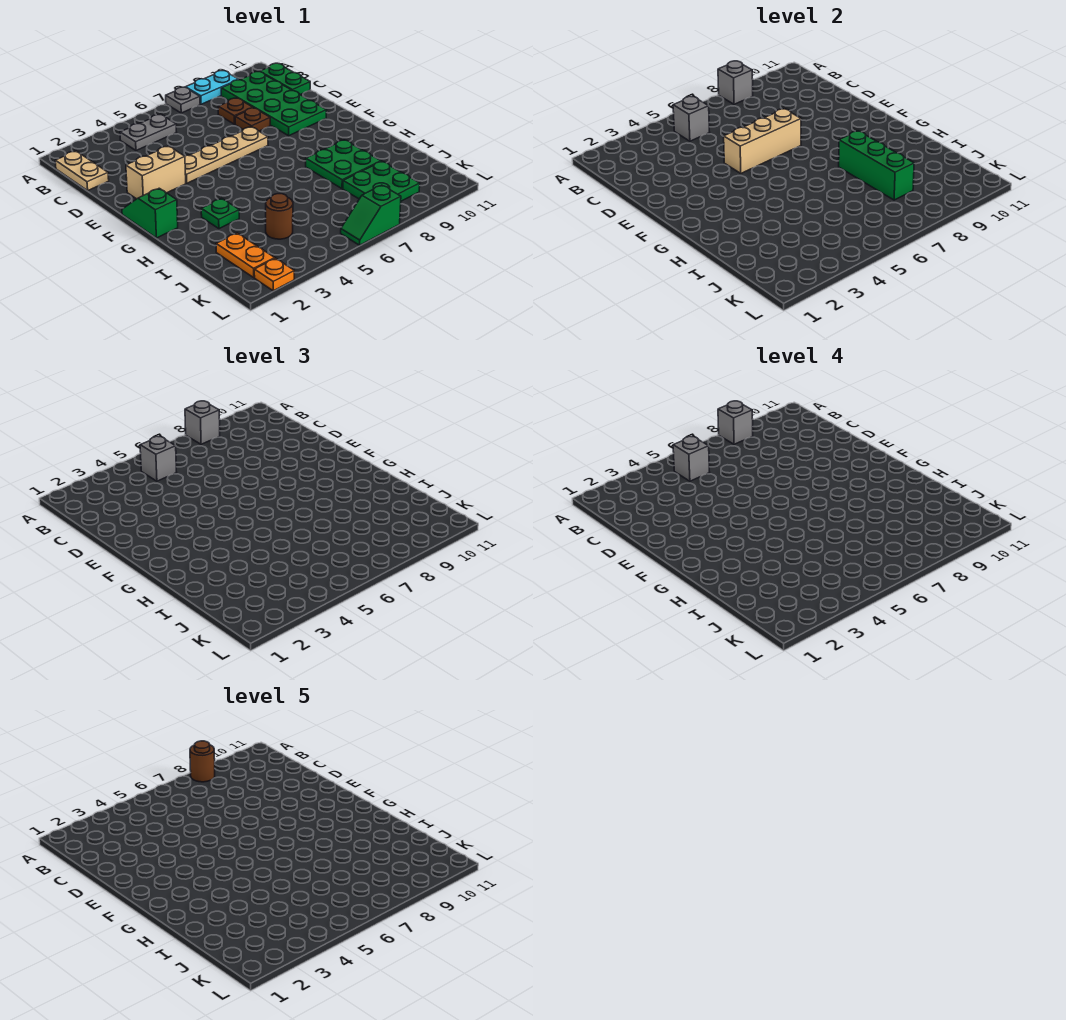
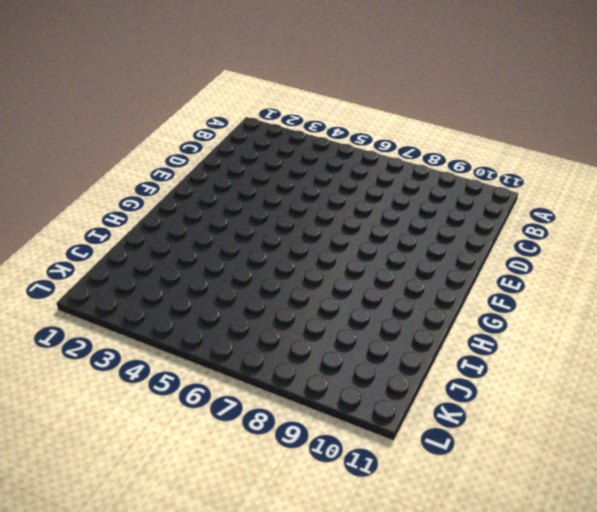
none -> grey 1x1 plate [166,87,200,113]
none -> cyan 1x2 plate [186,71,239,104]
none -> tan 1x2 plate [55,151,109,190]

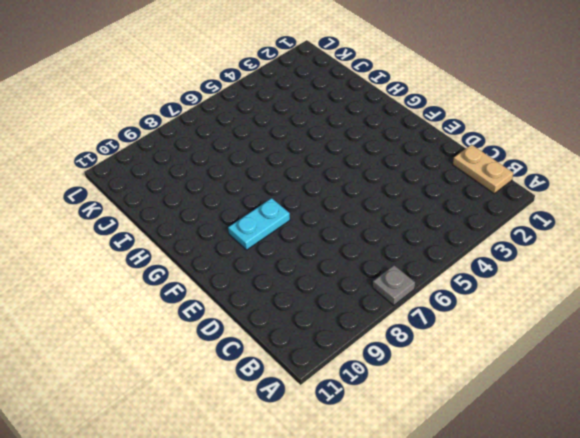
cyan 1x2 plate [228,198,290,250] -> cyan 1x2 plate moved to [186,71,239,104]
none -> grey 1x2 plate [120,114,177,151]
none -> green 2x4 plate [221,72,327,136]
none -> green 1x2 plate [260,63,310,95]

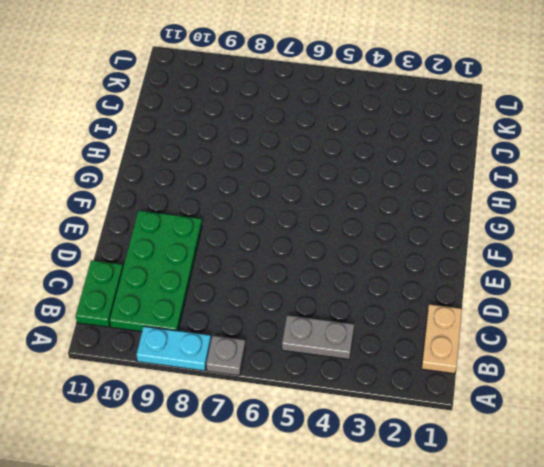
none -> brown 1x1 plate [218,98,253,124]
none -> brown 1x1 plate [235,108,270,131]
none -> tan 1x2 brick [126,146,186,199]

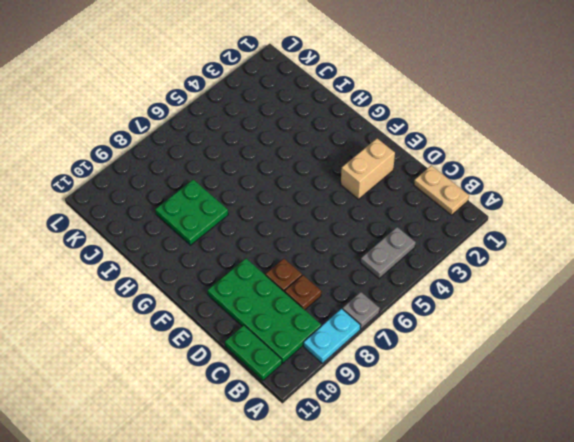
none -> tan 1x4 plate [185,127,268,183]
none -> green 1x2 slope [122,188,178,238]
none -> green 1x1 plate [201,199,239,229]

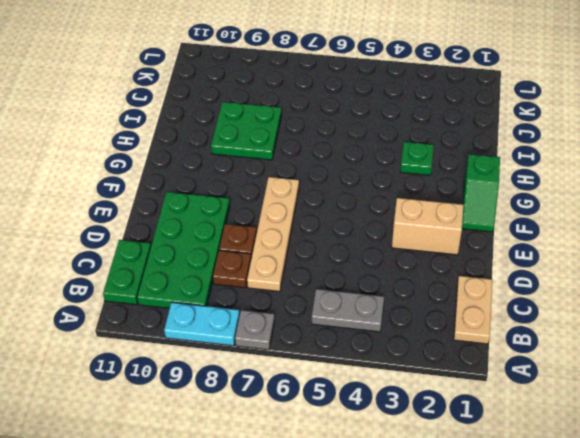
tan 1x4 plate [247,177,299,291] -> tan 1x4 plate turned to [185,127,268,183]
none -> orange 1x2 plate [216,233,275,277]
none -> brown 1x1 round brick [266,194,293,239]
none -> green 2x2 plate [343,161,420,201]

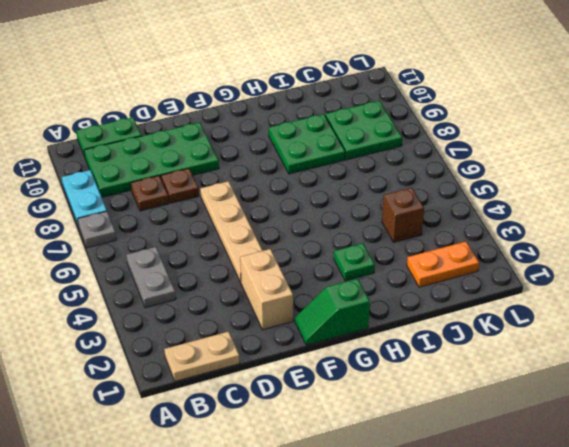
brown 1x1 brick [382,188,424,242] -> brown 1x1 round brick [266,194,293,239]
none -> orange 1x1 plate [254,258,294,291]
none -> green 1x2 slope [341,185,401,245]
none -> grey 1x1 brick [718,61,753,104]

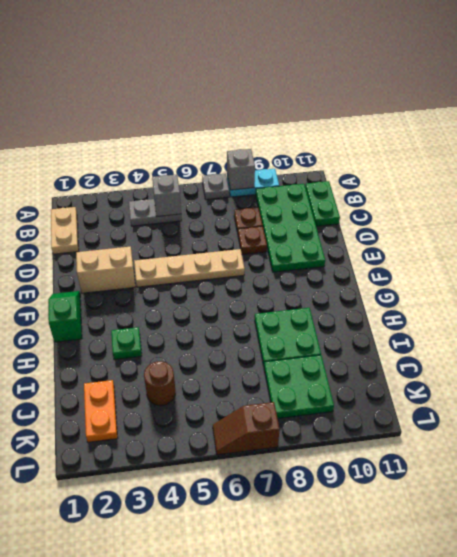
brown 1x2 slope [213,402,280,455] -> green 1x2 slope [341,185,401,245]
none -> orange 1x1 plate [254,258,294,291]
none -> tan 1x3 brick [724,109,801,173]
none -> green 1x3 brick [839,131,914,200]

